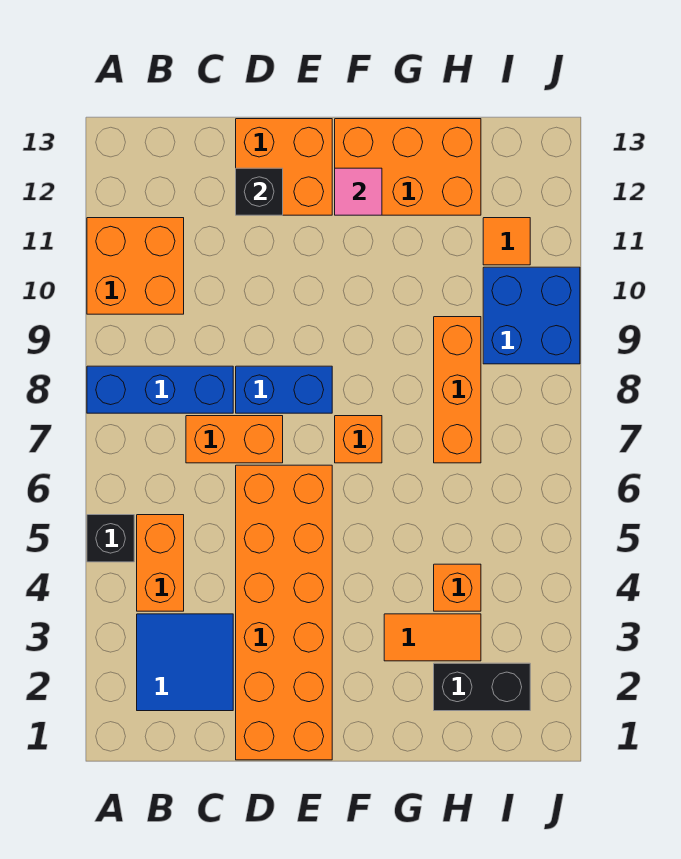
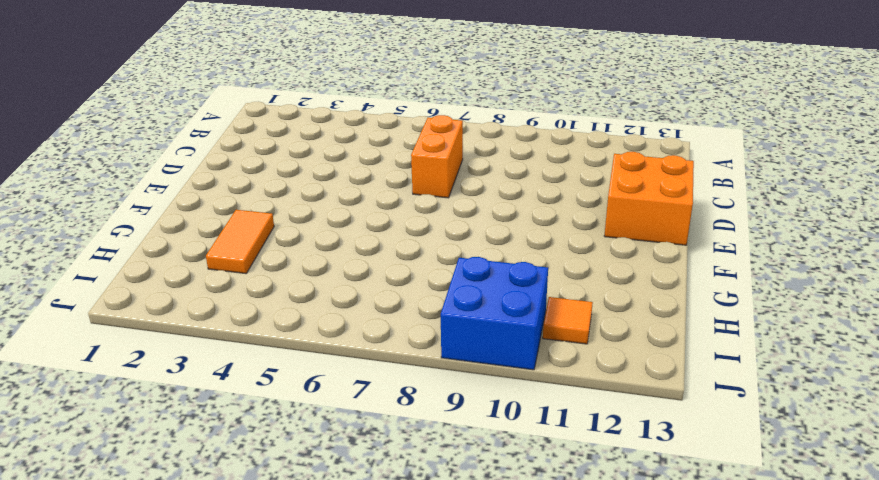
none -> black 1x1 brick [87,515,134,562]
none -> blue 1x3 brick [87,366,233,413]
none -> orange 2x2 brick [87,218,184,314]

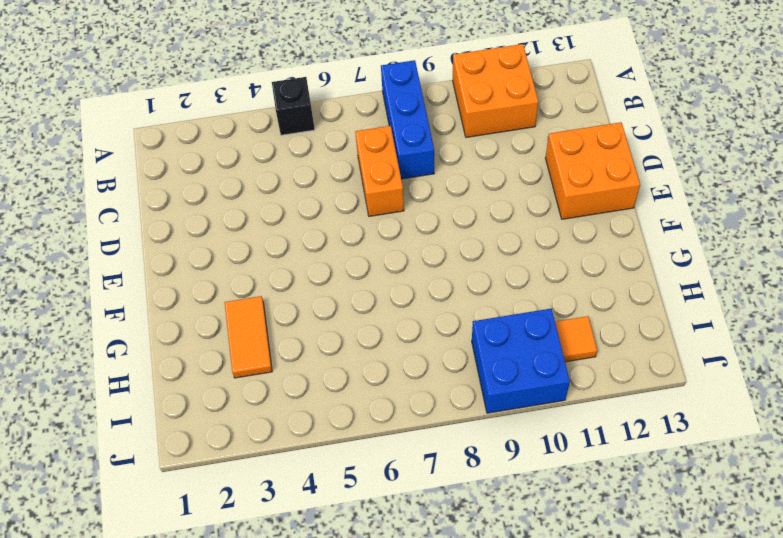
none -> blue 2x2 tile [137,614,233,711]
none -> orange 1x2 brick [137,515,184,611]
none -> orange 2x6 brick [236,465,332,760]

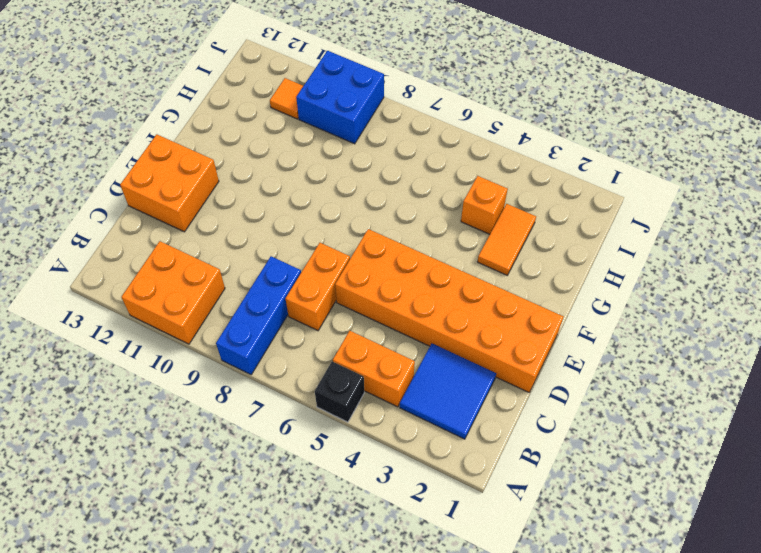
none -> blue 1x2 brick [236,366,332,413]
none -> orange 1x1 brick [335,416,382,463]
none -> orange 2x3 brick [335,119,481,215]

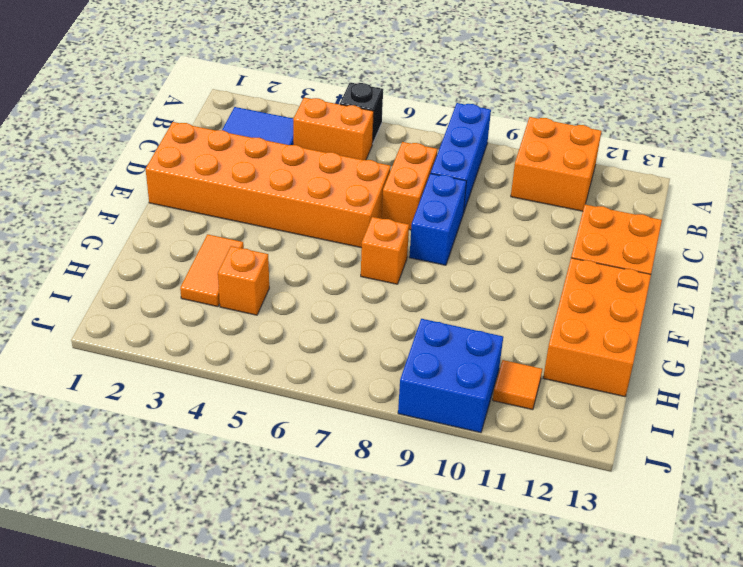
none -> black 1x2 brick [434,663,530,711]
none -> orange 1x3 brick [434,317,481,463]
none -> black 1x1 brick [236,168,283,215]

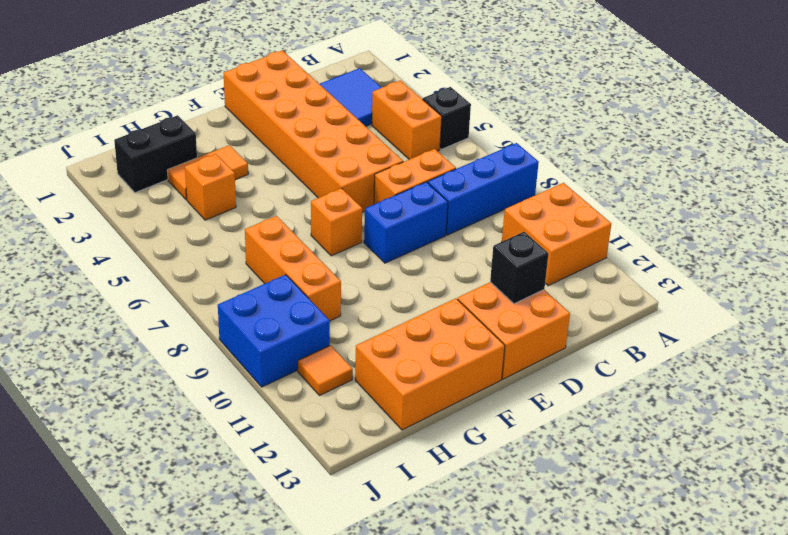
none -> pink 1x1 tile [335,168,382,215]

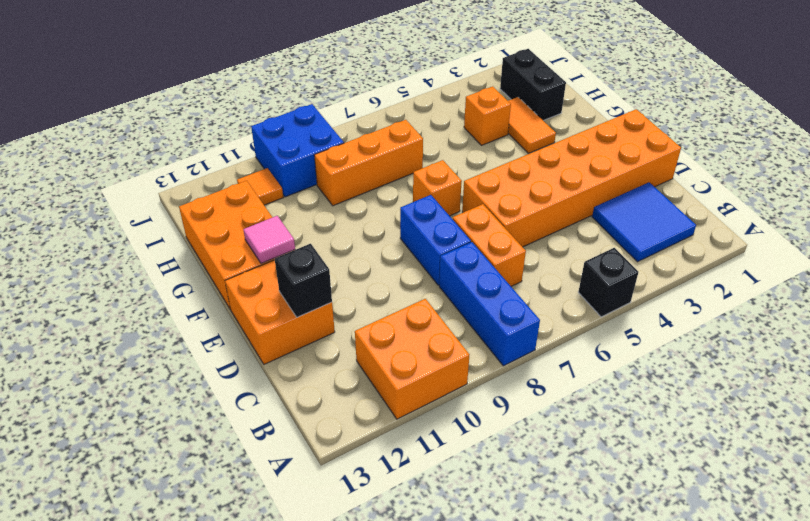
none -> orange 1x2 brick [137,515,184,611]

